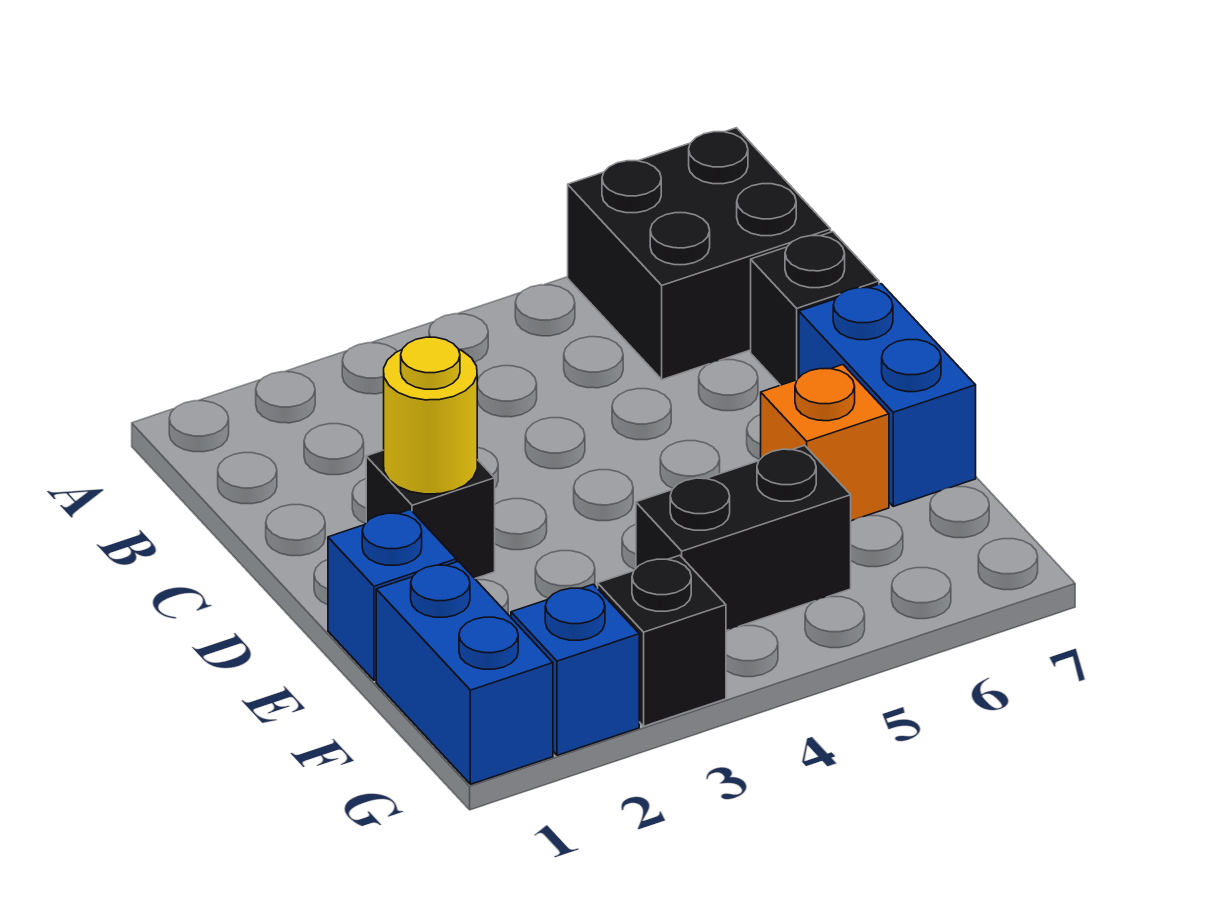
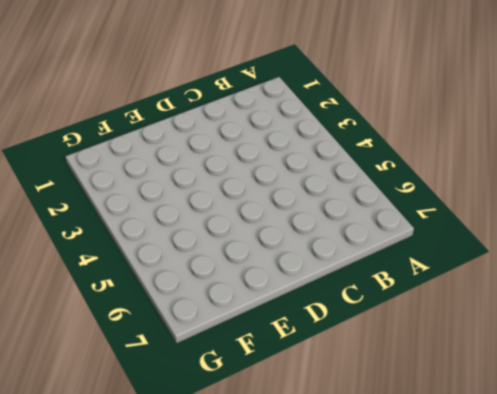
none -> black 2x2 brick [568,128,831,380]
none -> black 1x1 brick [751,232,879,385]

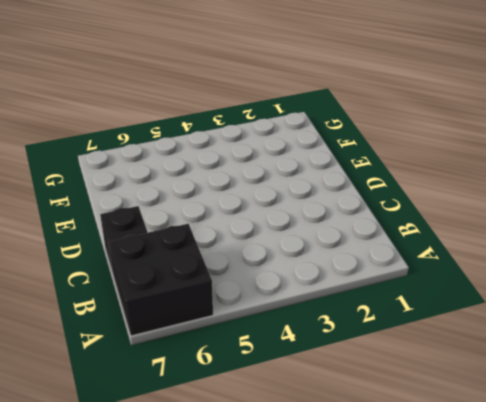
none -> black 1x1 brick [366,450,495,578]
none -> blue 1x2 brick [799,284,976,506]

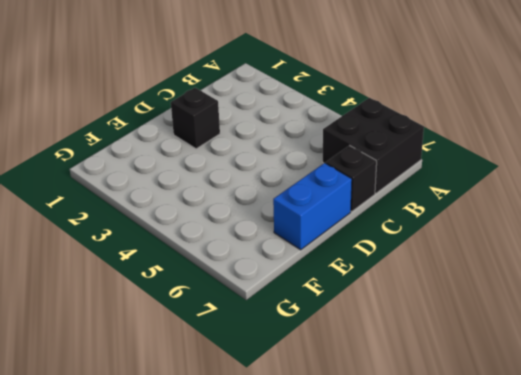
none -> blue 1x1 brick [328,510,456,680]
none -> orange 1x1 brick [761,365,889,521]

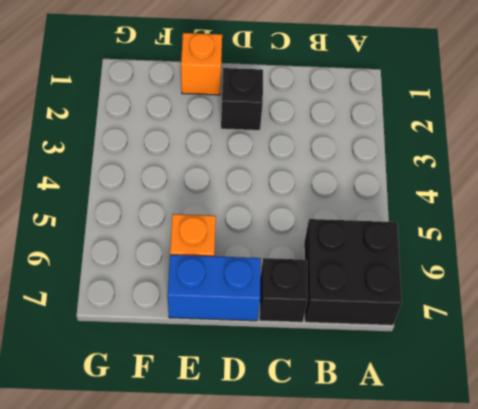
orange 1x1 brick [181,33,222,95] -> blue 1x1 brick [328,510,456,680]
none -> blue 1x2 brick [376,561,553,784]
none -> black 1x2 brick [636,445,851,631]

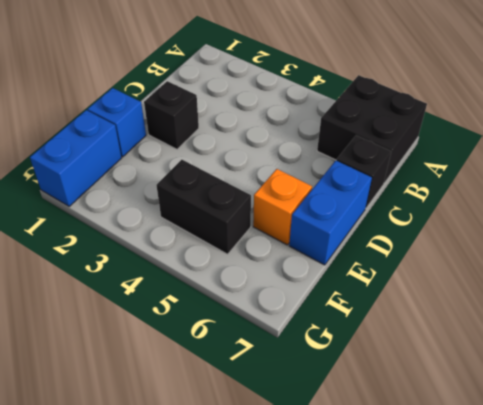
none -> blue 1x1 brick [511,584,639,755]
none -> black 1x1 brick [598,555,726,726]

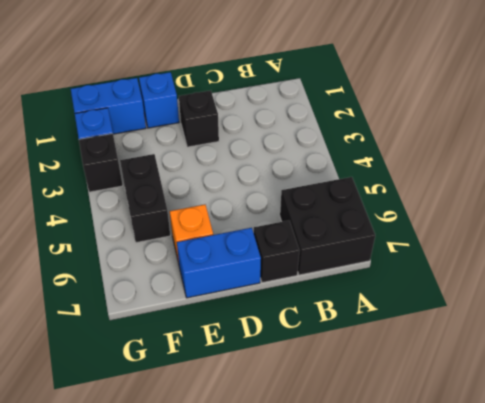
none -> yellow 1x1 round brick [384,337,477,494]

